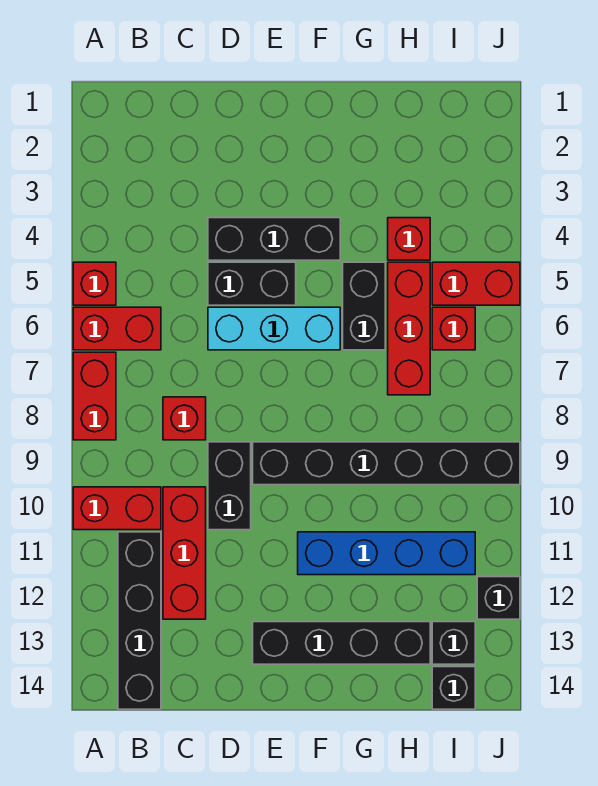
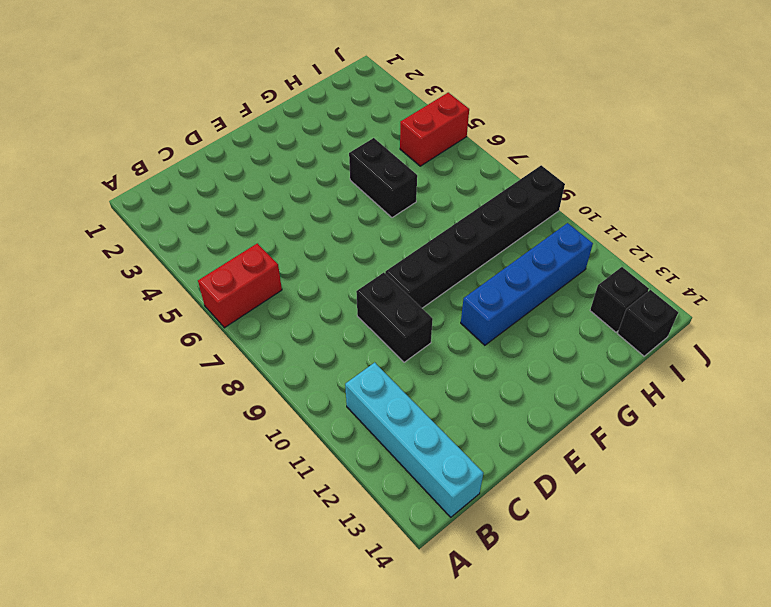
cyan 1x4 brick [345,362,483,517] -> black 1x4 brick [118,532,161,709]
none -> red 1x1 brick [73,262,116,305]
none -> red 1x2 brick [73,352,116,440]
none -> red 1x2 brick [73,487,161,530]

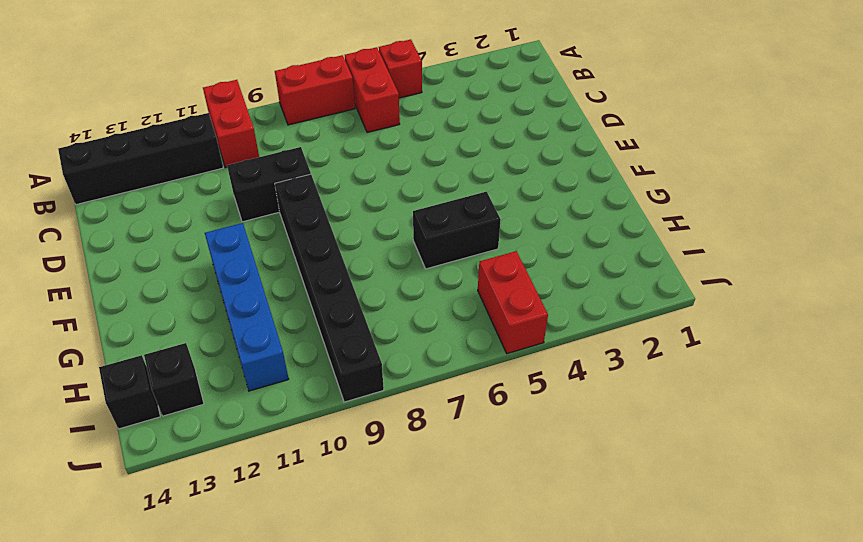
none -> red 1x1 brick [163,397,206,440]
none -> red 1x3 brick [163,487,206,619]
none -> black 1x3 brick [208,218,340,260]

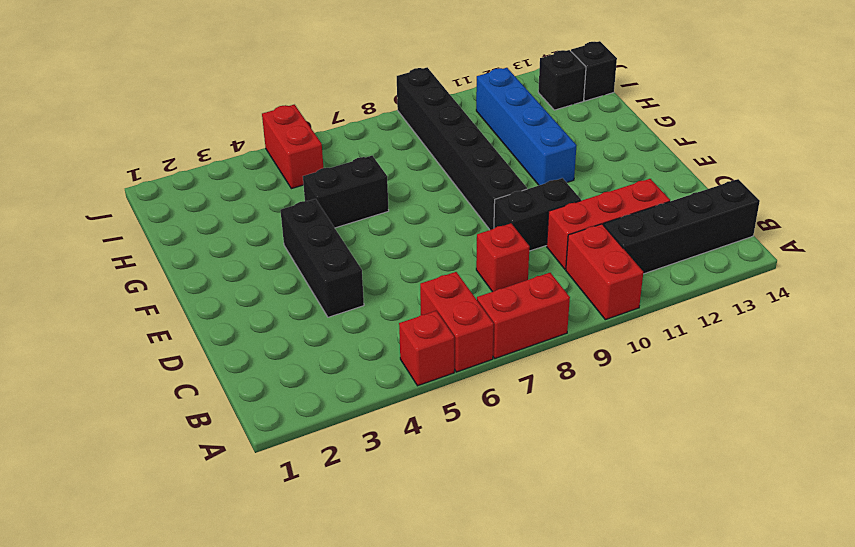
none -> black 1x2 brick [208,262,296,305]
none -> cyan 1x3 brick [208,307,340,350]
none -> black 1x4 brick [253,622,430,664]

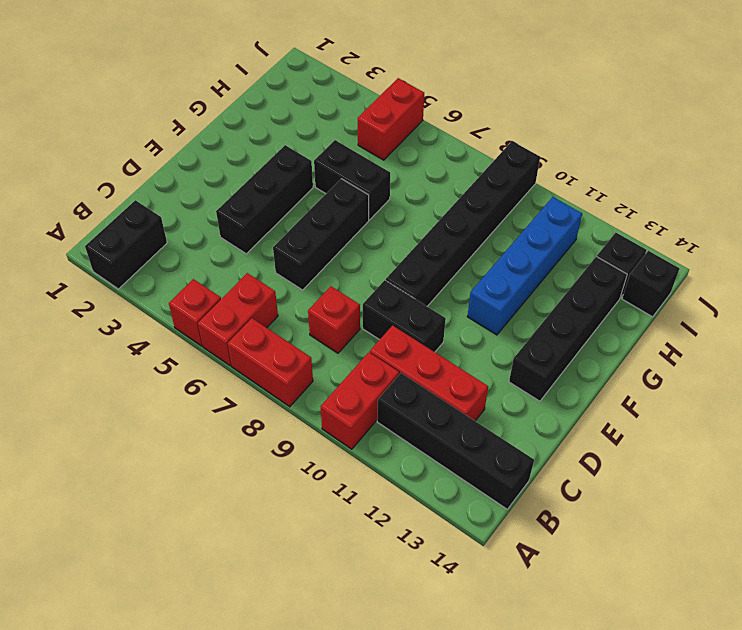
black 1x2 brick [85,200,167,289] -> black 1x2 brick moved to [208,262,296,305]
black 1x3 brick [273,179,369,290] -> cyan 1x3 brick [208,307,340,350]
none -> red 1x1 brick [388,218,430,260]
none -> red 1x3 brick [388,262,430,395]
none -> red 1x1 brick [432,307,475,350]

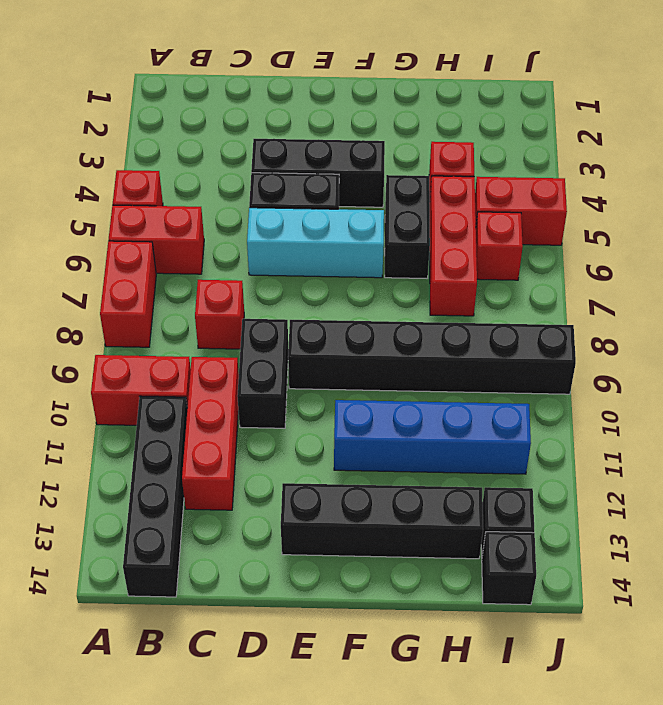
none -> black 1x1 brick [477,577,520,619]

